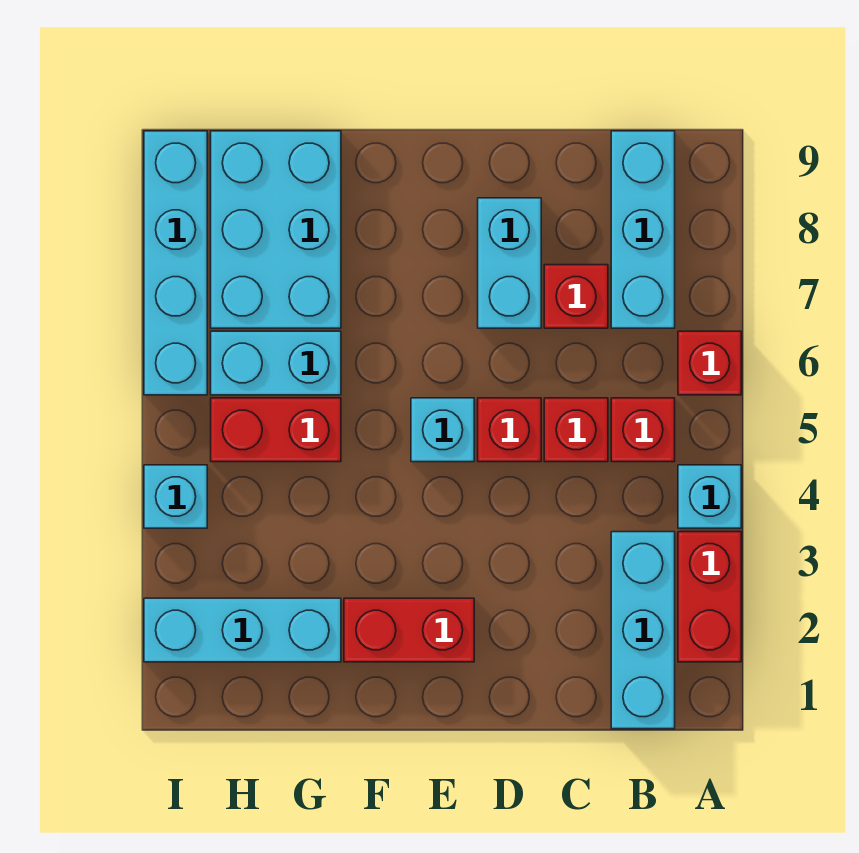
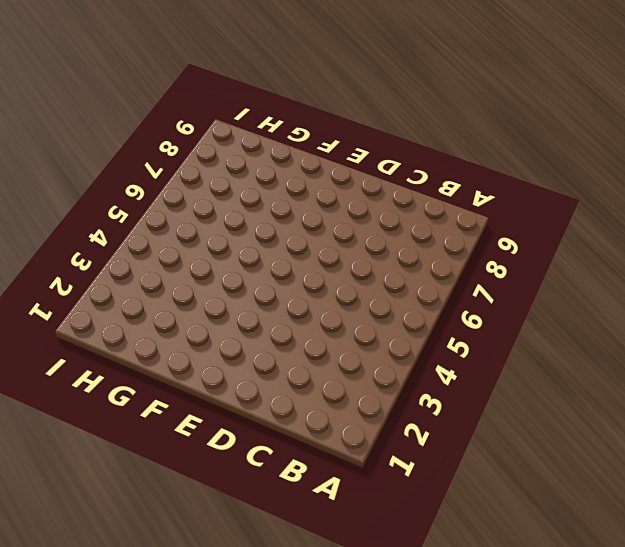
none -> red 1x2 brick [678,532,741,662]
none -> cyan 1x1 brick [678,465,741,528]
none -> red 1x1 brick [678,331,741,395]

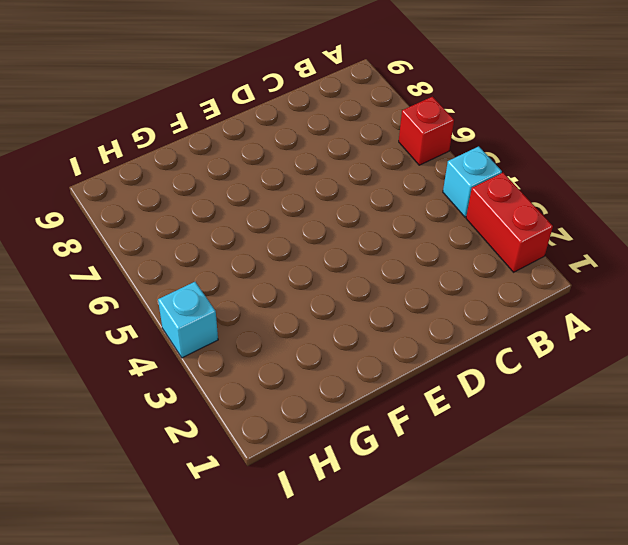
none -> cyan 1x3 brick [611,532,675,729]
none -> red 1x1 brick [611,398,675,462]
none -> cyan 1x3 brick [611,131,675,328]

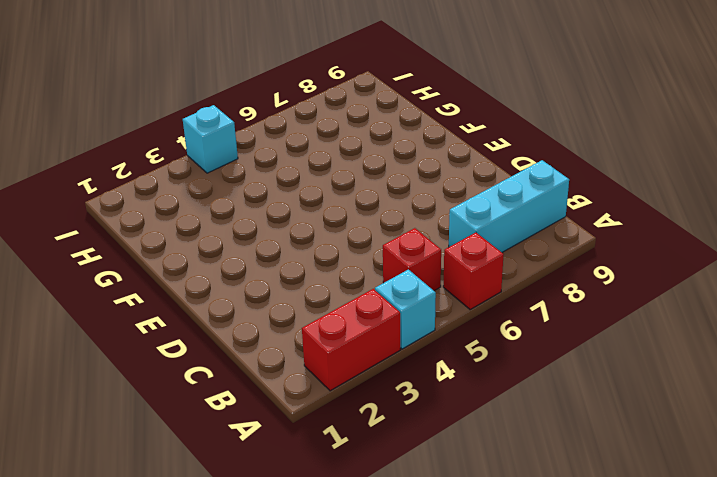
none -> cyan 1x3 brick [611,532,675,729]
none -> red 1x1 brick [544,398,608,462]
none -> red 1x1 brick [544,265,608,328]

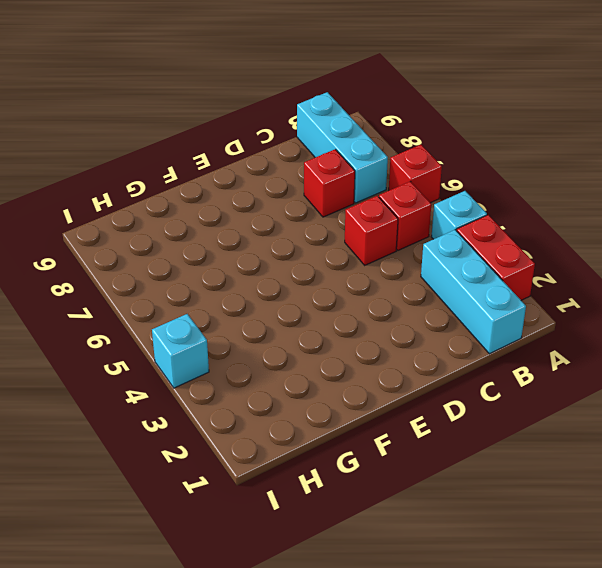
none -> red 1x1 brick [478,398,541,462]
none -> cyan 1x2 brick [478,198,541,328]
none -> red 1x2 brick [344,598,474,662]

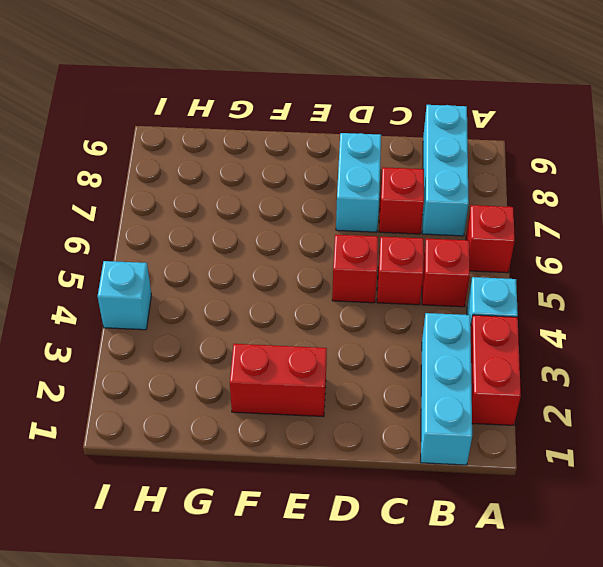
none -> cyan 1x1 brick [411,398,474,462]
none -> cyan 1x3 brick [144,598,341,662]
none -> red 1x2 brick [211,398,341,462]

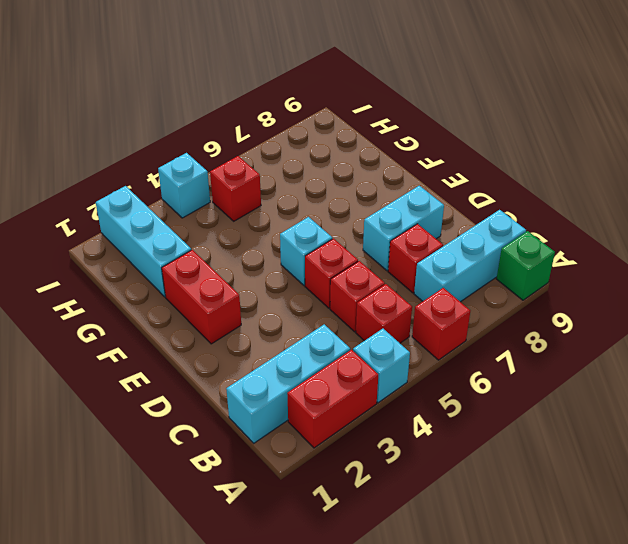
green 1x1 brick [497,231,555,300] -> none
red 1x1 brick [210,156,261,221] -> red 1x2 brick [211,398,341,462]
none -> cyan 1x2 brick [211,331,341,395]
none -> cyan 2x3 brick [211,131,341,328]
none -> cyan 1x4 brick [144,131,207,395]

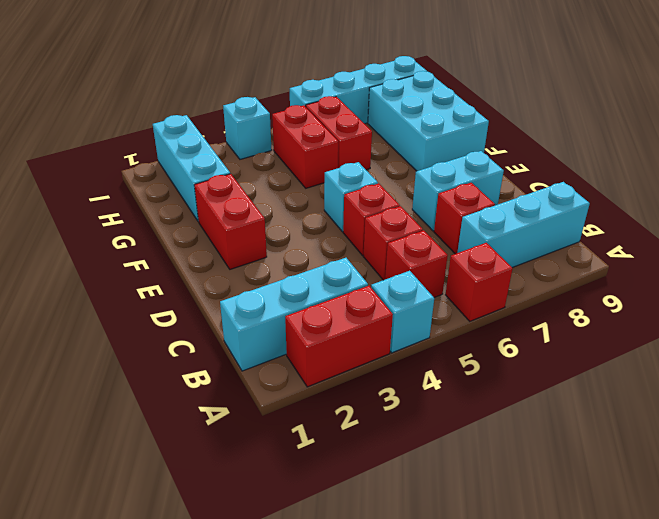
cyan 2x3 brick [368,71,489,171] -> cyan 2x3 brick turned to [211,131,341,328]
red 1x2 brick [306,96,372,170] -> cyan 1x2 brick [211,331,341,395]

